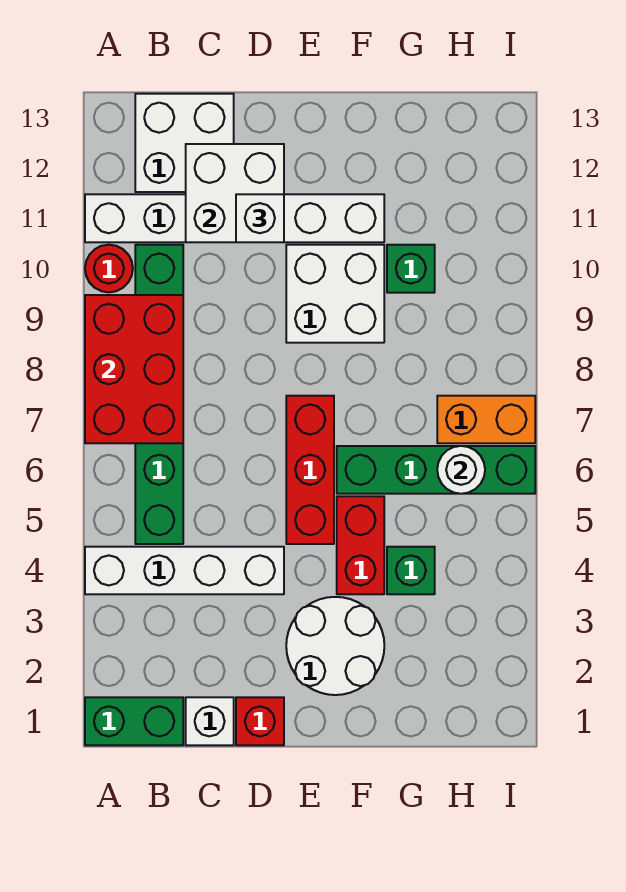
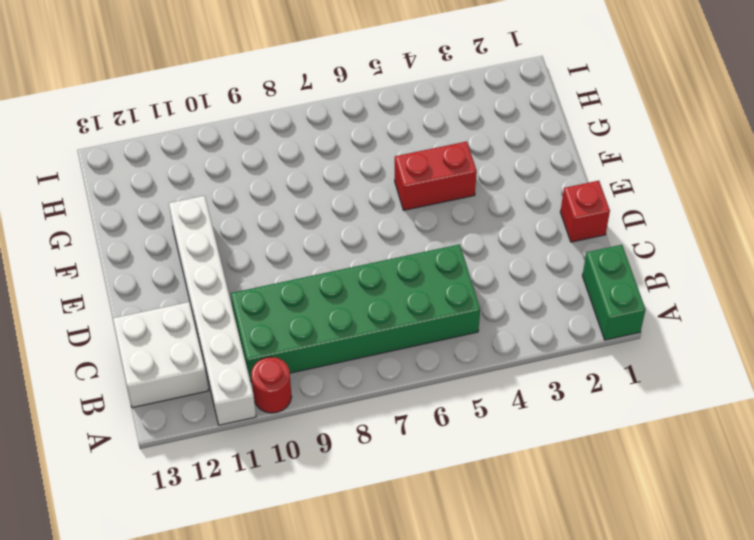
green 2x6 brick [231,244,480,382] -> green 1x6 brick [135,245,183,544]
none -> white 1x4 brick [85,547,284,594]
none -> white 1x1 brick [186,697,234,745]
none -> white 2x2 round brick [286,597,384,695]

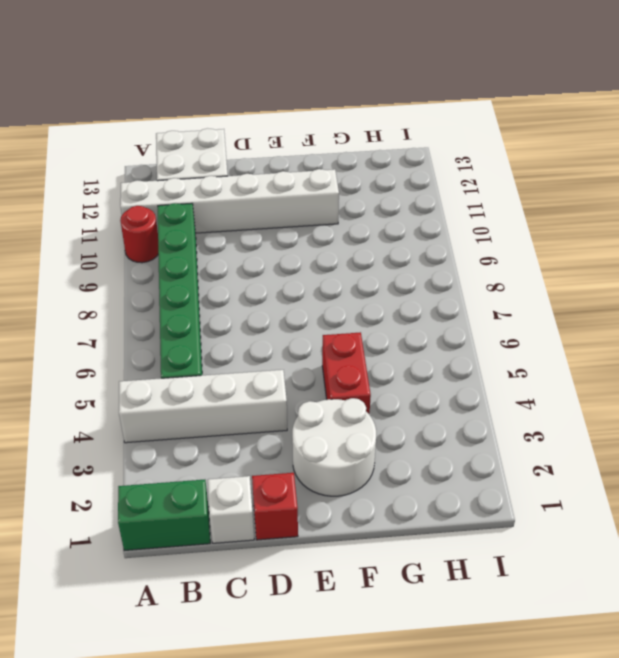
none -> red 1x3 brick [286,396,334,544]
none -> white 2x2 brick [286,245,384,343]
none -> green 1x4 brick [337,446,535,494]

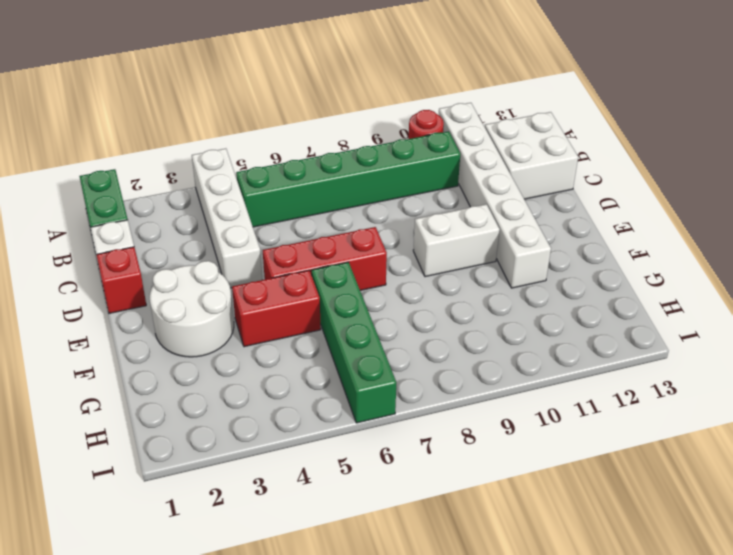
white 1x2 brick [413,204,500,277] -> white 2x2 brick [286,245,384,343]
none -> green 1x1 brick [387,547,435,594]
none -> green 1x1 brick [387,245,435,293]
none -> orange 1x2 brick [437,396,535,443]

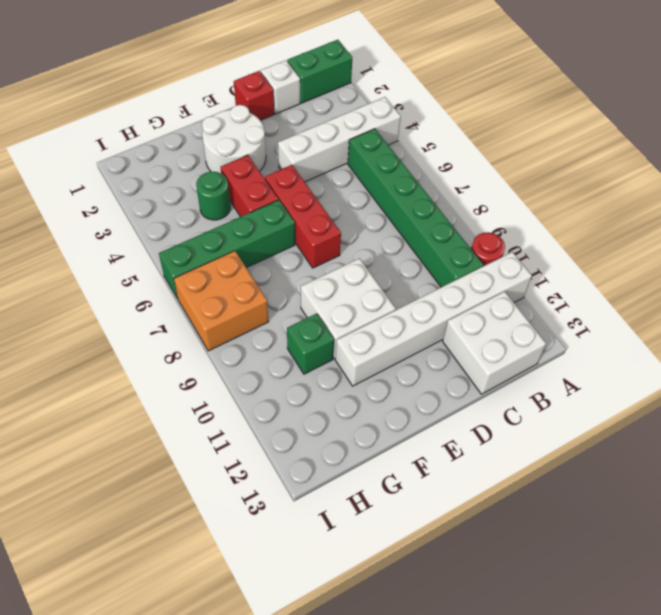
green 1x1 round brick [196,172,230,220] -> green 1x1 brick [387,547,435,594]
orange 2x2 brick [174,251,269,351] -> orange 1x2 brick [437,396,535,443]
none -> red 2x3 brick [85,295,183,443]
none -> white 2x2 brick [186,144,284,242]
none -> white 1x1 round brick [437,446,485,494]

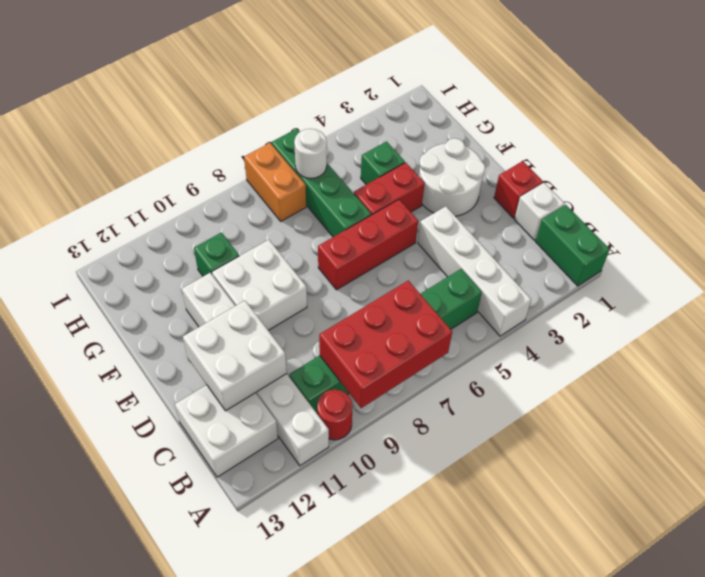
none -> white 1x1 brick [236,194,284,242]

